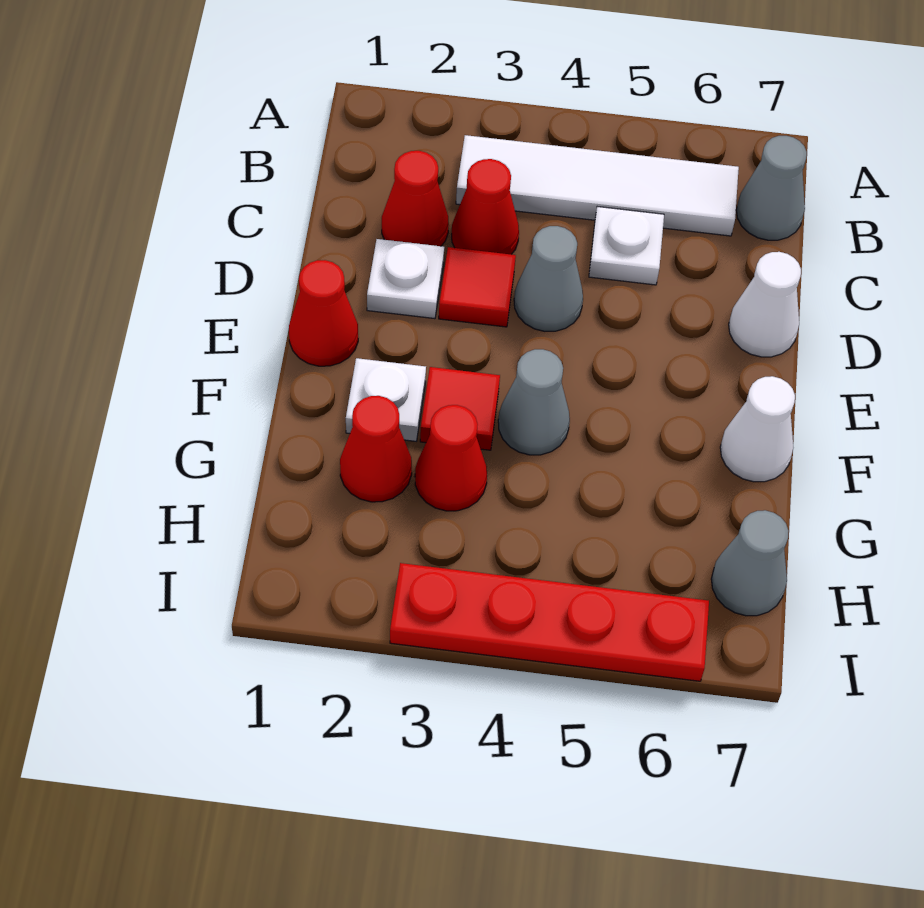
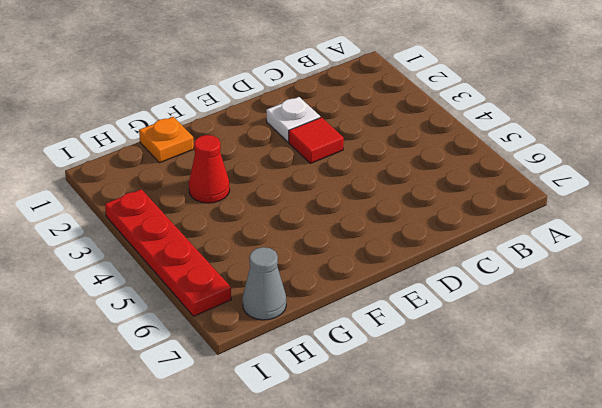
orange 1x1 plate [139,117,194,163] -> none
none -> white 1x4 tile [456,135,739,236]
none -> grey 1x1 cone [736,136,807,240]
none -> red 1x1 cone [382,151,449,246]

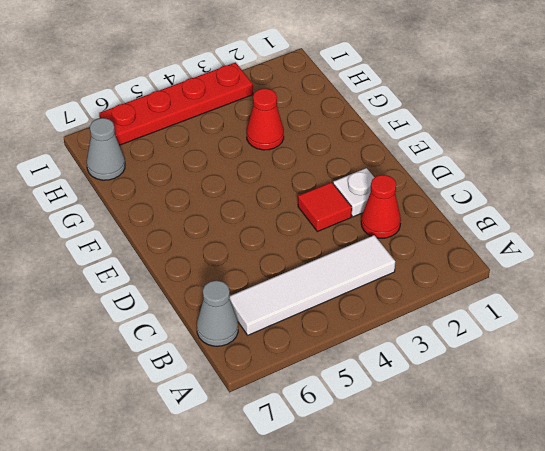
none -> red 1x1 cone [452,159,519,254]
none -> white 1x1 plate [589,207,664,285]
none -> grey 1x1 cone [514,226,583,331]

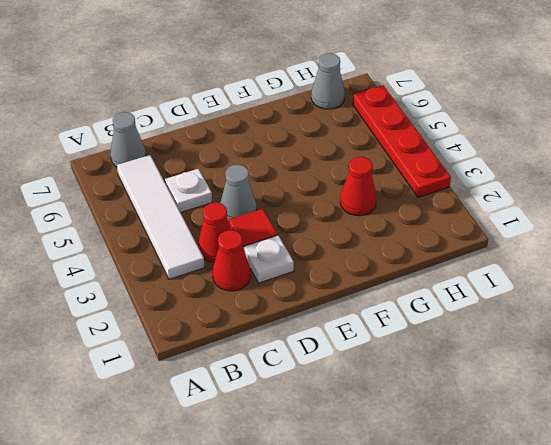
none -> white 1x1 cone [729,252,801,357]
none -> red 1x1 cone [289,260,358,366]
none -> white 1x1 plate [346,358,426,441]

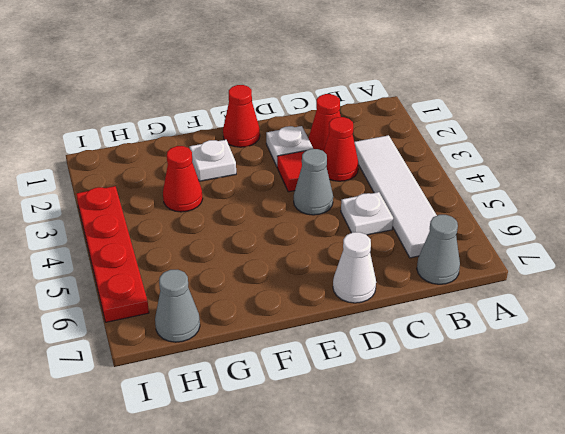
none -> red 1x1 tile [420,367,500,450]
none -> grey 1x1 cone [498,349,570,455]
none -> white 1x1 cone [720,376,795,482]

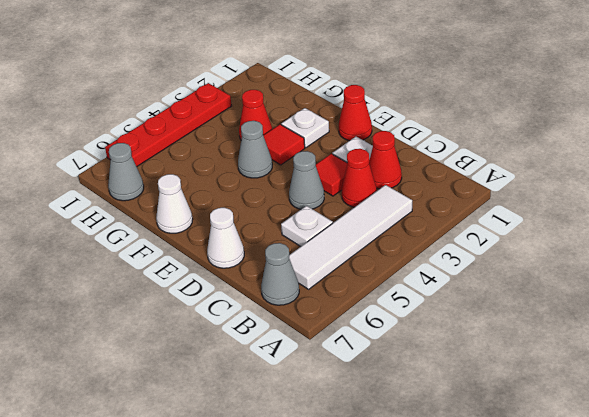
none -> red 1x1 cone [340,396,412,502]

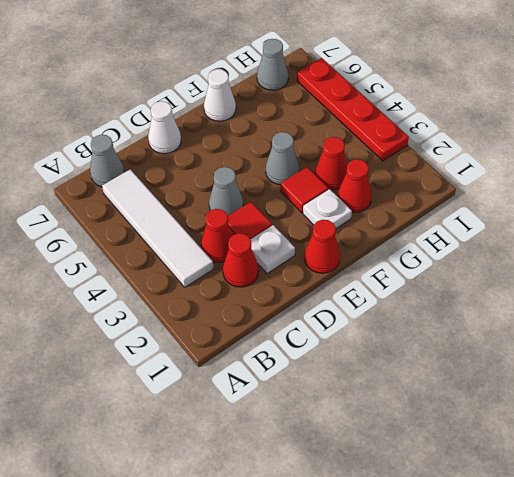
none -> white 1x1 plate [589,207,664,285]

